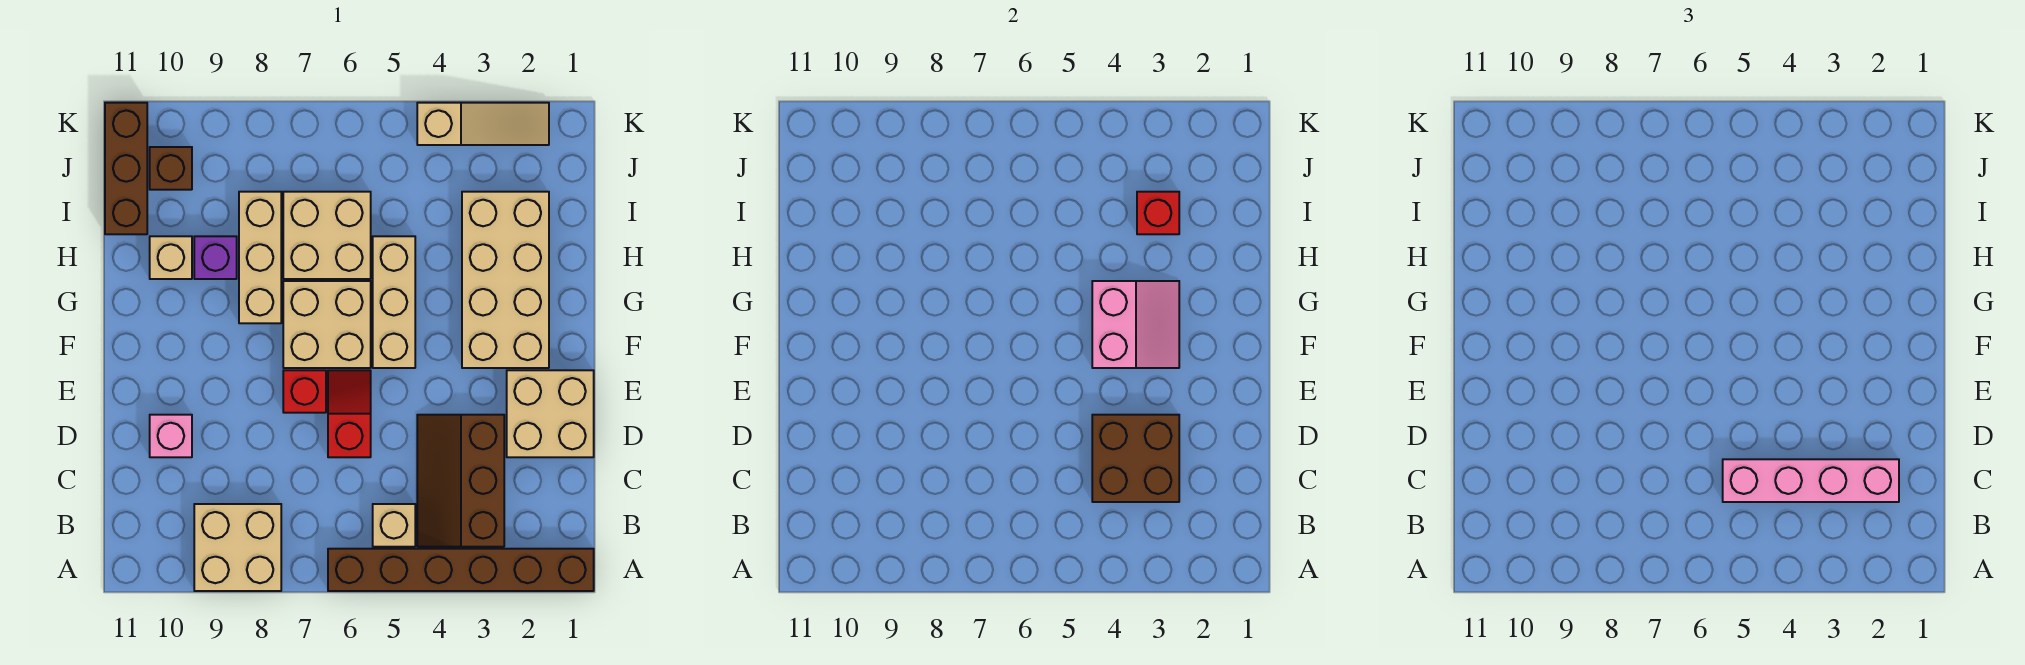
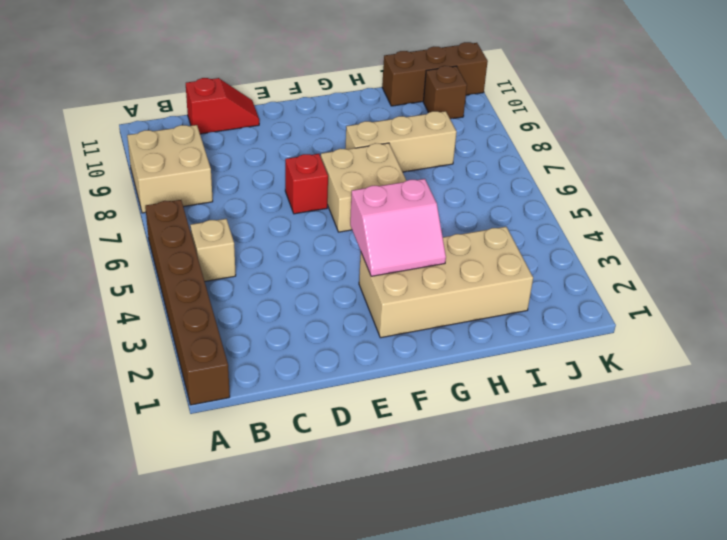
red 1x2 slope [186,78,259,134] -> red 1x2 slope moved to [328,370,371,457]
none -> brown 2x3 slope [417,415,504,547]
none -> tan 2x2 brick [507,370,594,457]
none -> pink 1x1 brick [150,415,192,457]

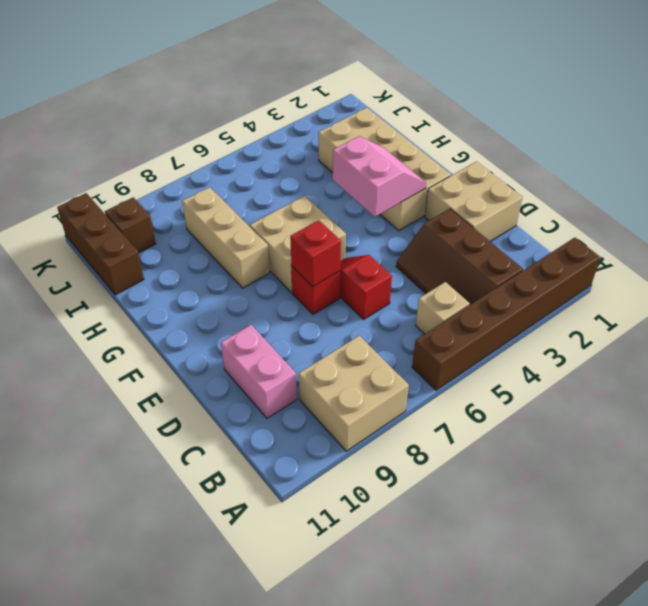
pink 1x2 brick [221,325,297,418] -> pink 1x1 brick [150,415,192,457]
red 1x1 brick [290,220,341,287] -> red 1x1 brick moved to [1137,192,1179,234]
none -> tan 1x3 brick [373,236,415,368]
none -> tan 2x2 brick [283,192,371,279]
none -> purple 1x1 brick [194,236,237,279]

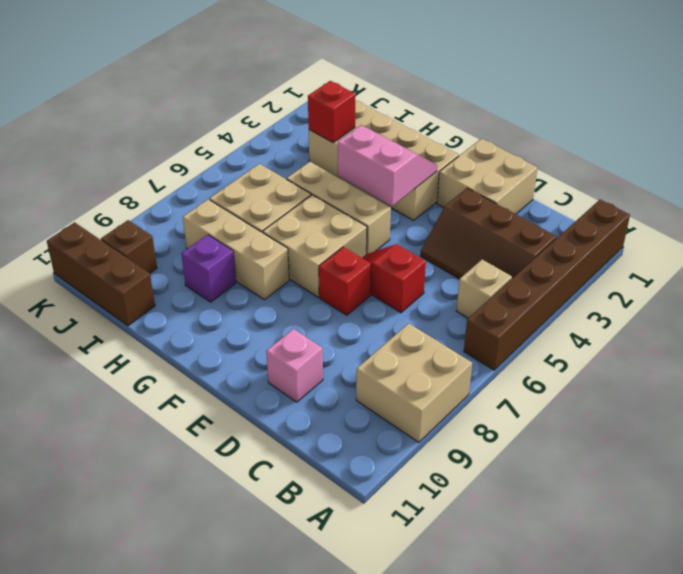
none -> tan 1x1 brick [150,236,192,279]
none -> tan 1x3 slope [417,103,549,145]
none -> brown 2x2 brick [1092,415,1179,502]

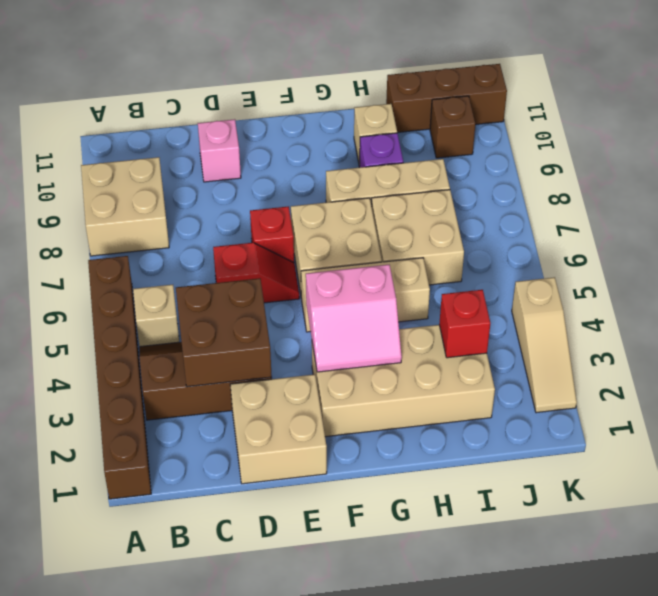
none -> pink 1x4 brick [1723,459,1899,502]

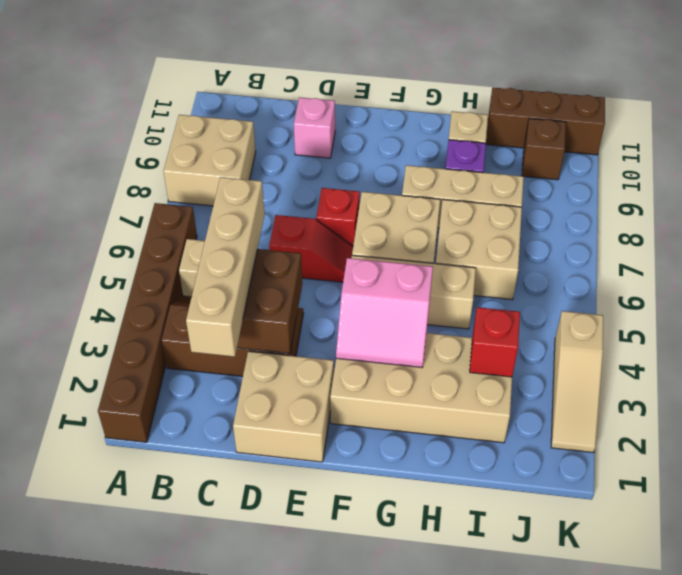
tan 1x4 brick [186,177,265,357] -> pink 1x4 brick [1723,459,1899,502]

